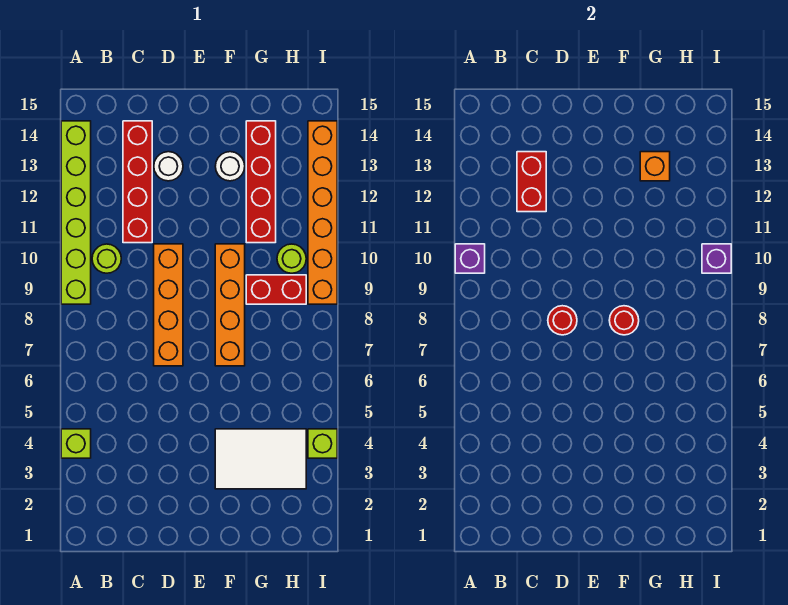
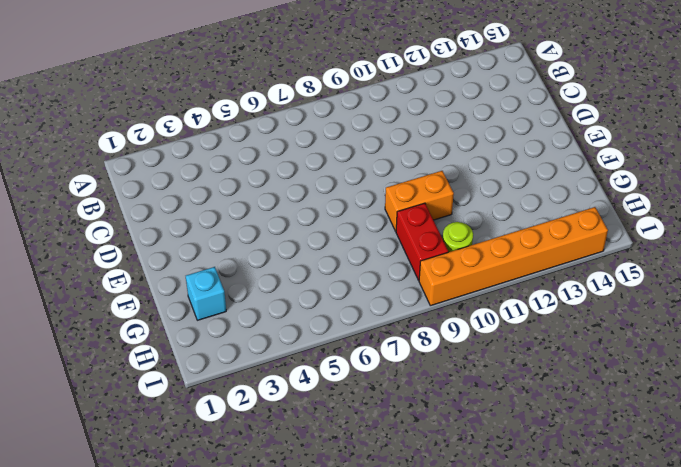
orange 1x2 brick [385,171,454,231] -> orange 1x4 brick [215,244,245,366]
cyan 1x1 brick [186,267,226,320] -> none
none -> lime 1x1 brick [61,429,91,458]
none -> lime 1x6 brick [61,121,91,304]
none -> lime 1x1 round brick [92,244,121,273]

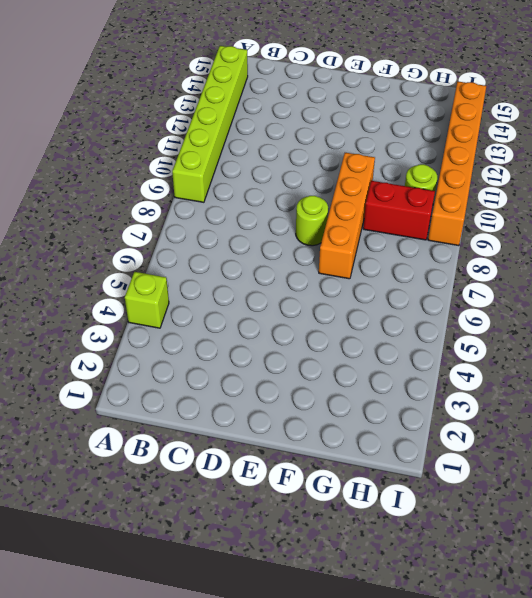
lime 1x1 round brick [296,196,328,246] -> lime 1x1 round brick moved to [92,244,121,273]
none -> red 1x4 brick [123,121,152,243]
none -> orange 1x4 brick [154,244,183,366]
none -> white 1x1 round brick [154,152,183,181]

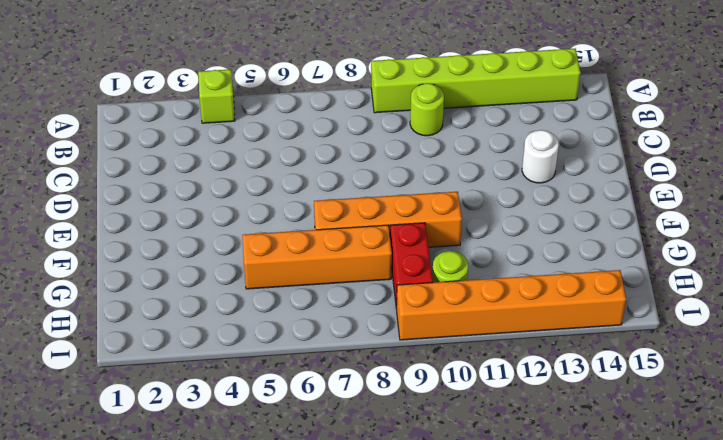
orange 1x4 brick [242,225,392,289] -> orange 1x4 brick moved to [154,244,183,366]
none -> red 1x4 brick [123,121,152,243]
none -> white 2x3 tile [215,429,306,489]
none -> white 1x1 round brick [215,152,245,181]

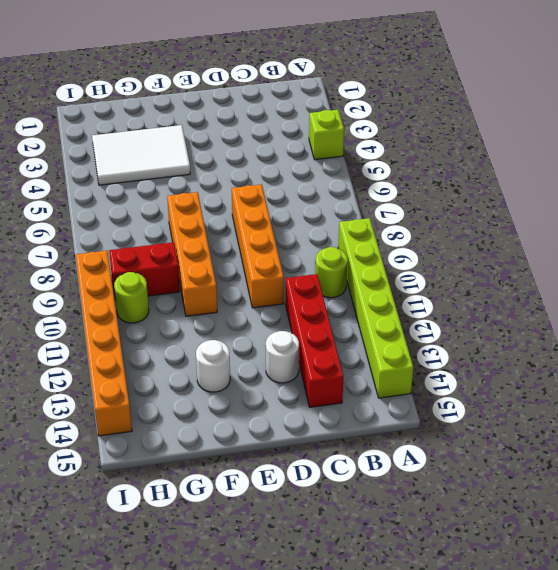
none -> red 1x4 brick [246,121,276,243]
none -> lime 1x1 brick [308,429,337,458]
none -> purple 1x1 brick [455,244,485,273]

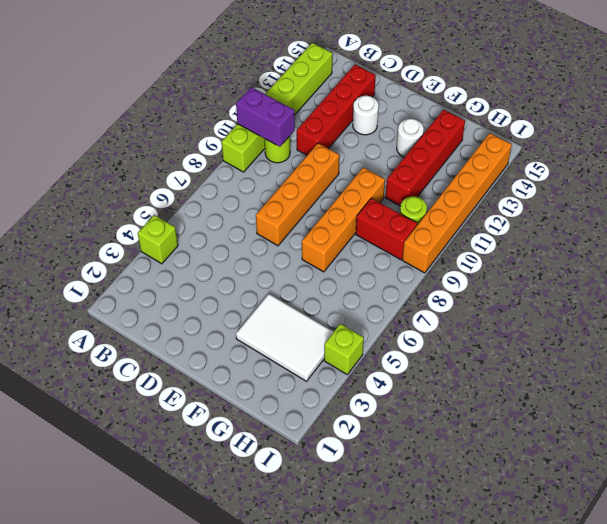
purple 1x2 brick [236,87,295,147] -> purple 1x1 brick [455,244,485,273]
none -> red 1x2 brick [517,152,546,212]
none -> red 1x1 round brick [548,306,577,335]
none -> red 1x1 round brick [609,306,639,335]

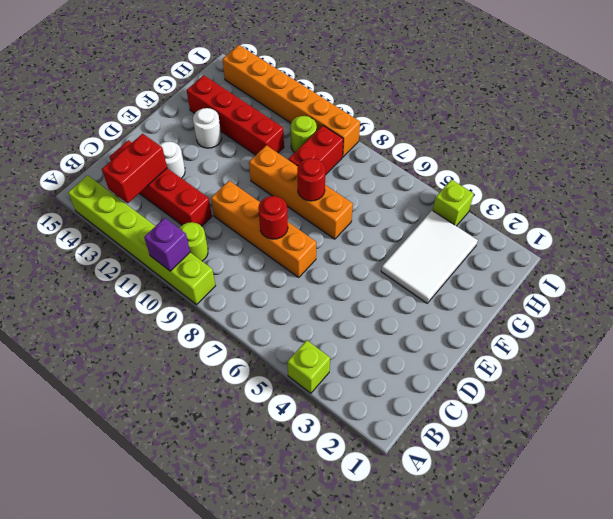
red 1x2 brick [102,134,167,203] -> red 1x2 brick turned to [517,152,546,212]
none -> orange 1x1 brick [640,152,670,181]
none -> purple 1x1 brick [702,244,731,273]

